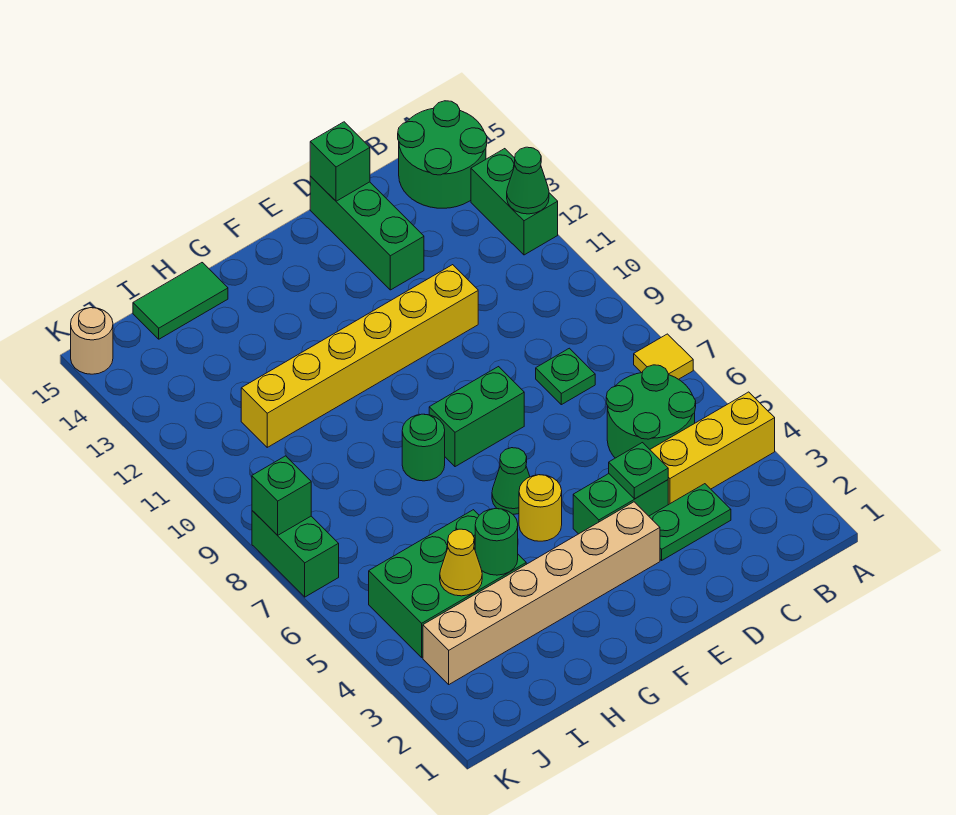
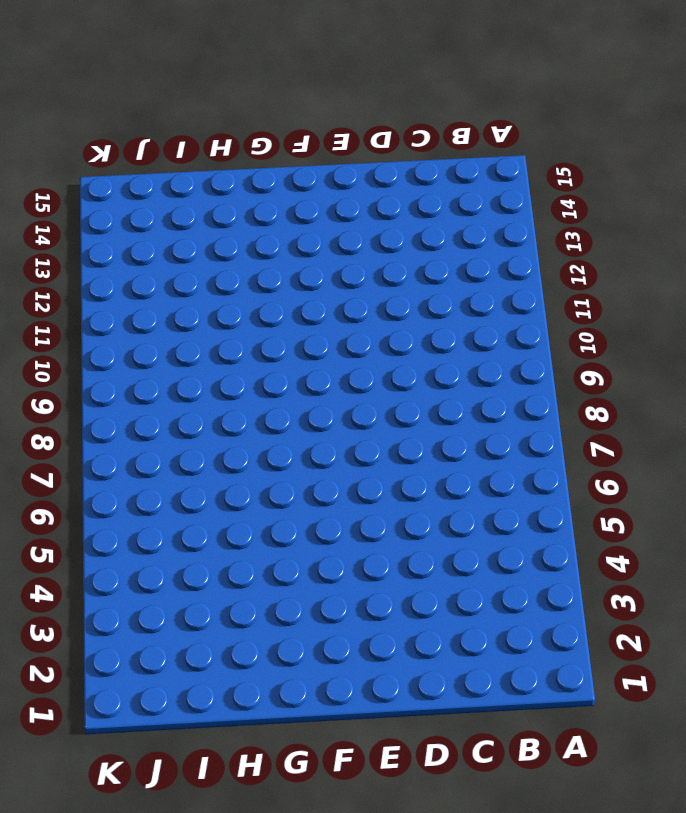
none -> yellow 1x3 brick [650,392,775,505]
none -> yellow 1x1 tile [634,334,693,379]
none -> green 1x2 brick [471,149,558,255]

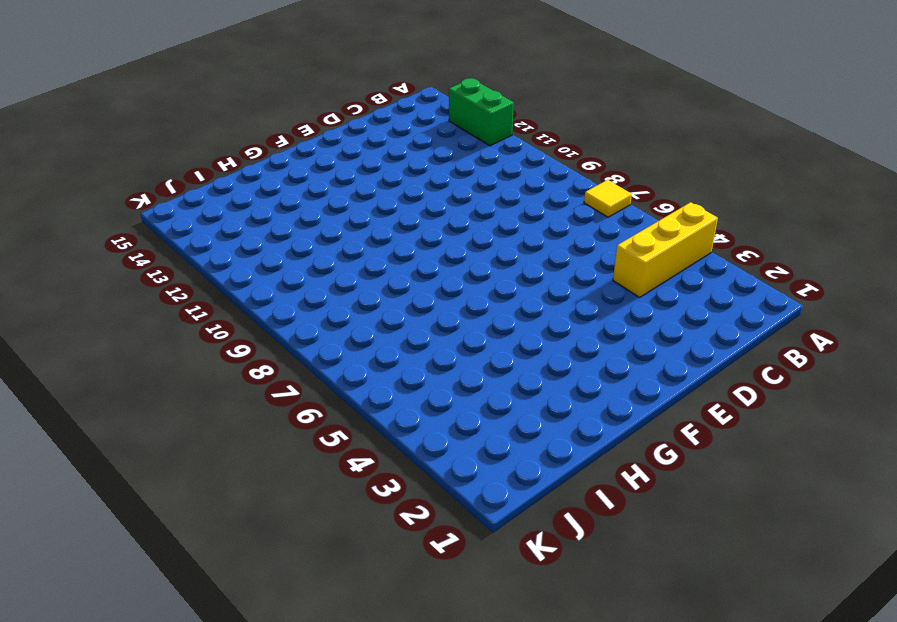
none -> green 2x2 round brick [398,101,487,208]
none -> green 2x2 round brick [606,365,696,458]
none -> green 1x2 plate [649,484,731,560]

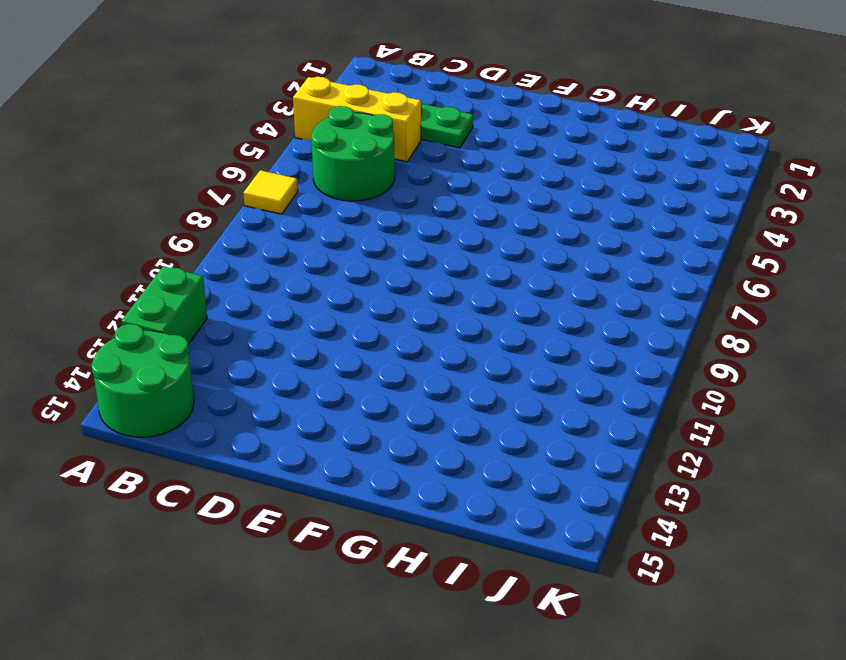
none -> green 1x1 plate [536,348,595,405]
none -> green 1x2 brick [573,474,668,534]
none -> yellow 1x6 brick [241,265,478,447]

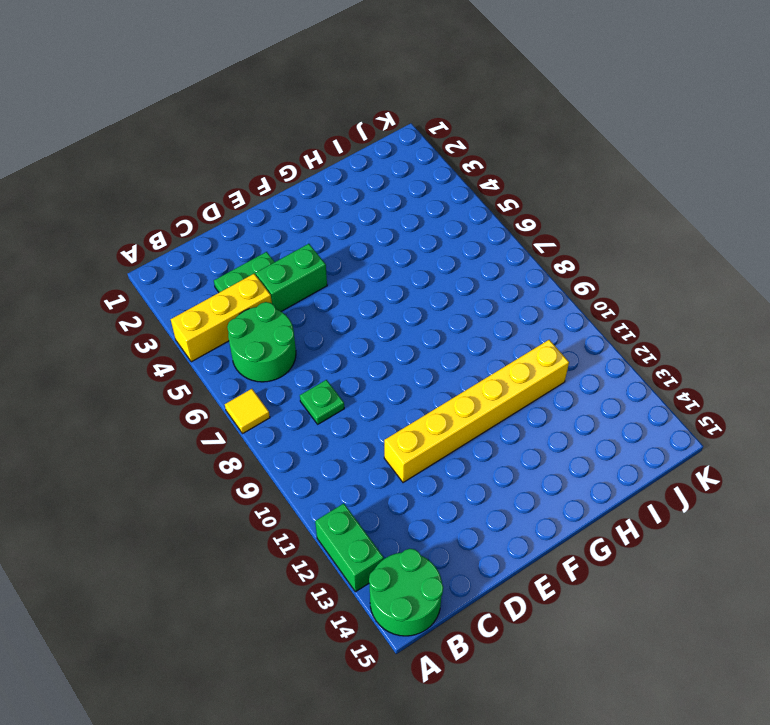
none -> green 1x3 brick [310,176,424,290]
none -> tan 1x6 brick [423,502,660,684]
none -> green 1x2 brick [429,367,524,467]

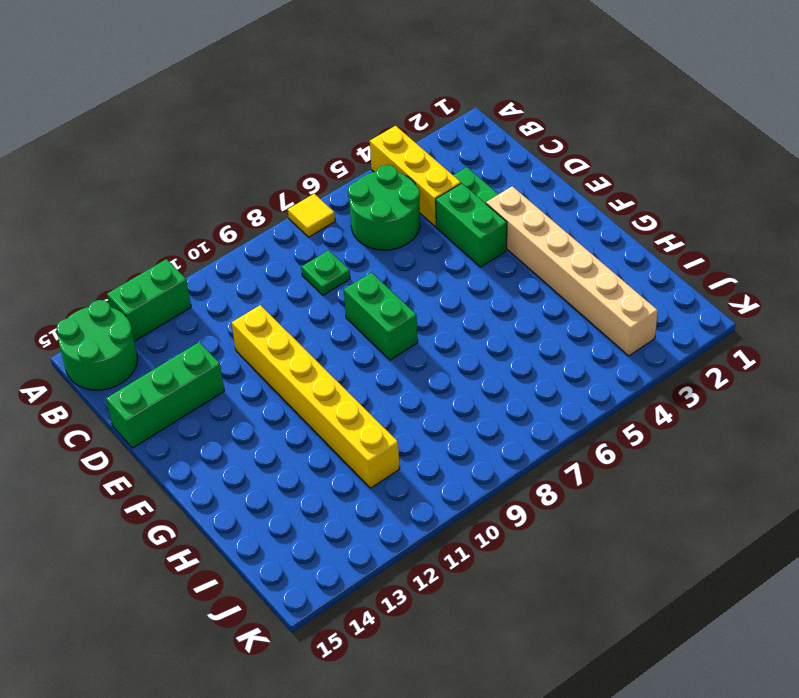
none -> yellow 1x1 round brick [519,475,562,541]
none -> green 1x1 cone [492,448,530,514]
none -> green 1x1 round brick [402,414,445,481]

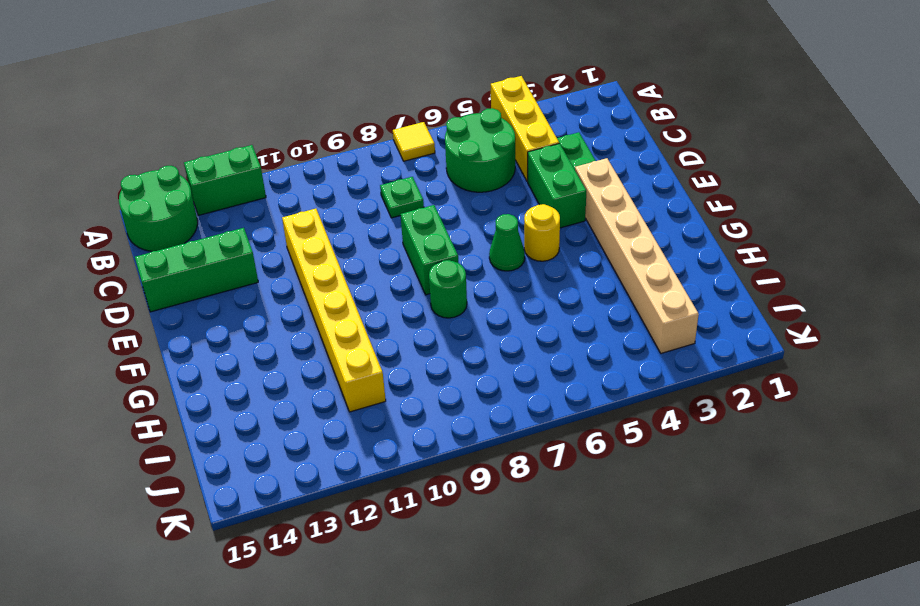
none -> green 2x3 brick [369,510,526,657]
none -> green 1x2 tile [133,263,228,339]
none -> green 1x2 brick [252,511,339,597]

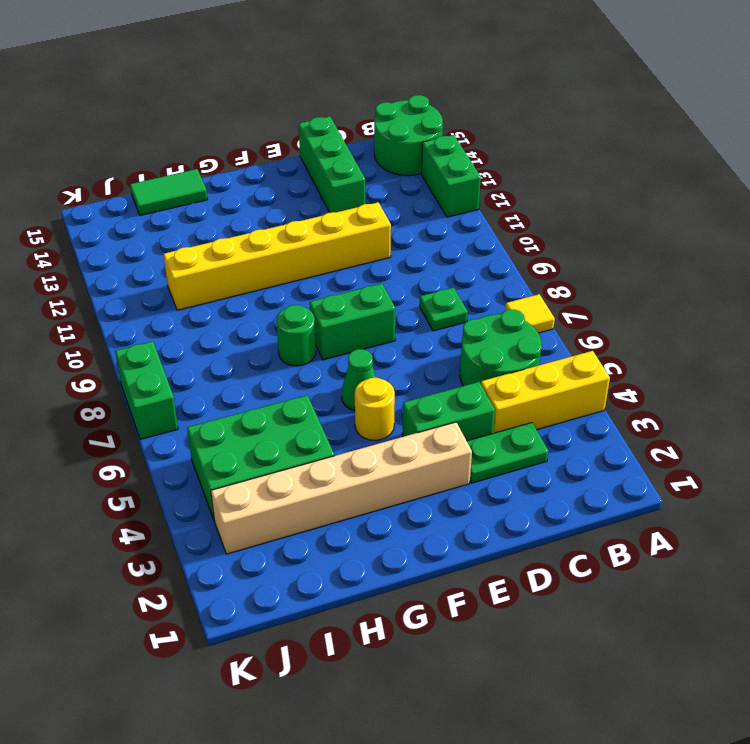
none -> tan 1x1 round brick [71,308,113,374]
none -> green 1x1 cone [507,147,549,214]
none -> green 1x1 plate [609,443,668,499]

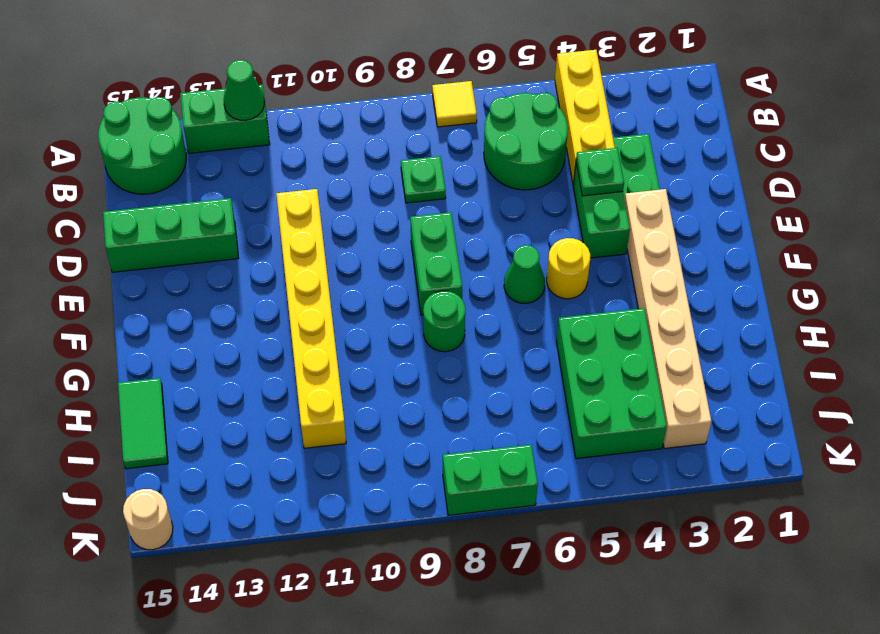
none -> green 1x1 brick [310,122,370,201]
none -> green 1x1 round brick [475,509,518,575]
none -> yellow 1x1 cone [440,529,482,596]

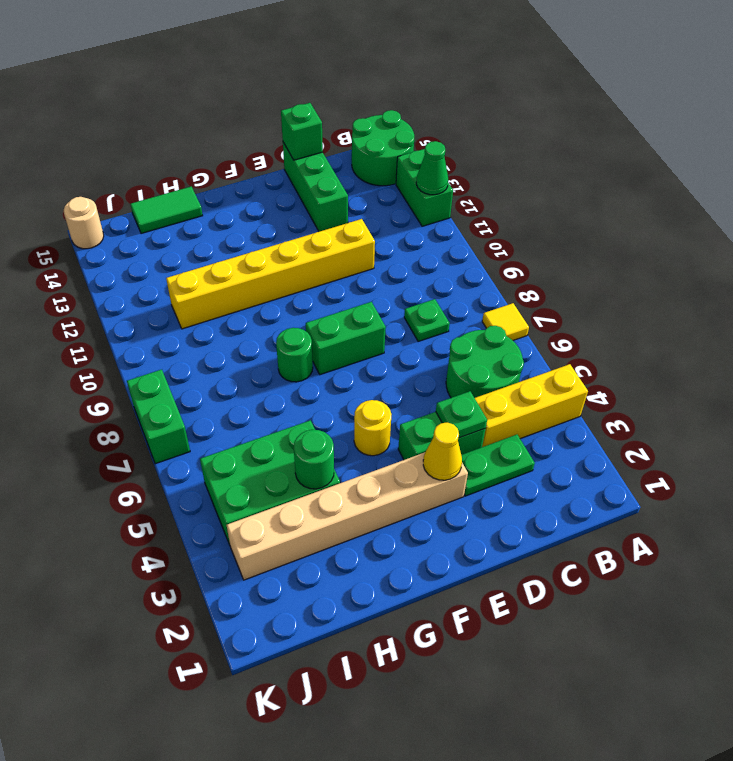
yellow 1x1 cone [423,422,462,480] -> yellow 1x1 cone moved to [440,529,482,596]
none -> green 1x1 cone [492,448,530,514]
none -> green 1x1 brick [252,456,311,535]

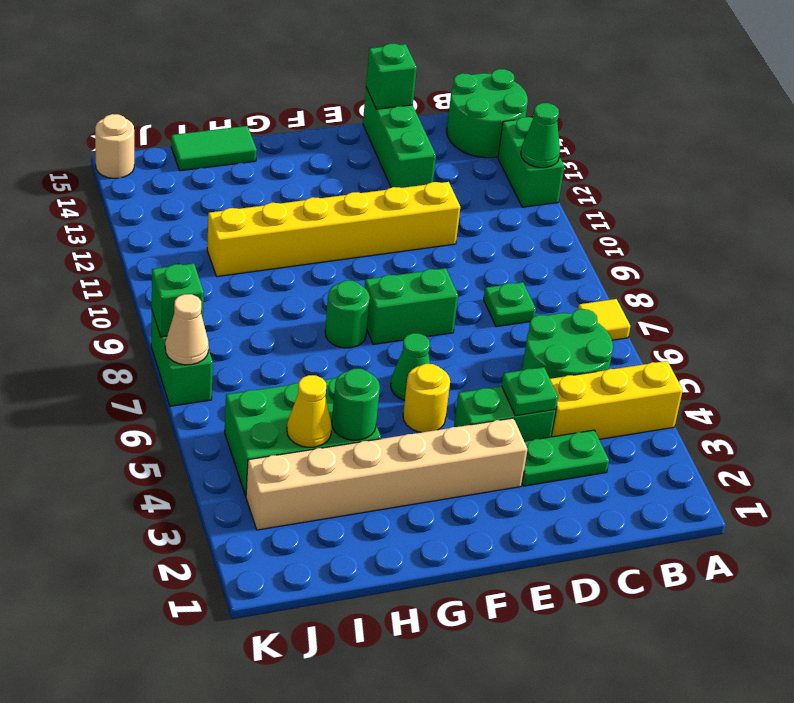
tan 1x1 cone [165,294,209,365] -> none

